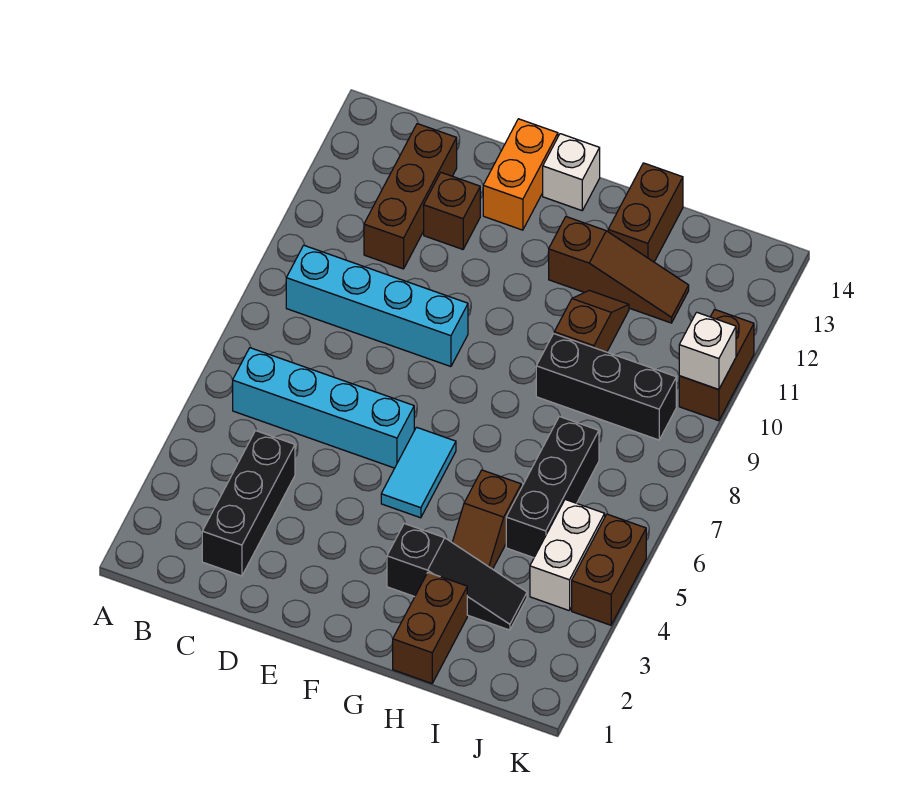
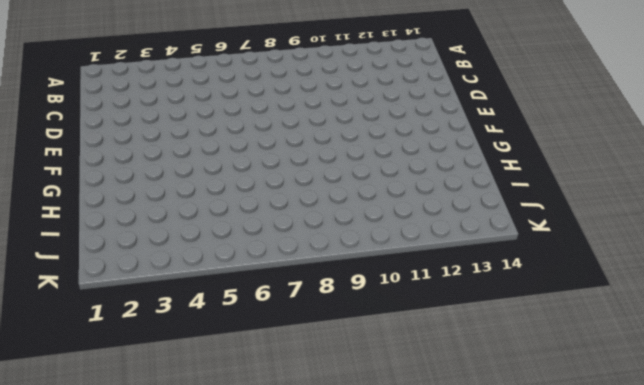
none -> cyan 1x4 brick [233,348,414,468]
none -> cyan 1x4 brick [286,245,468,367]
none -> black 1x3 brick [202,431,295,576]

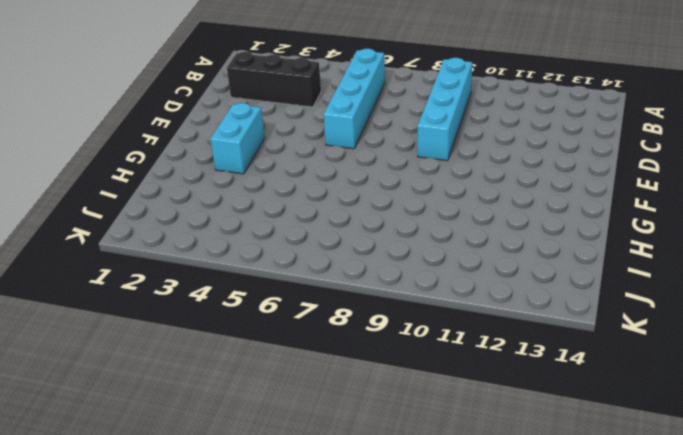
cyan 1x2 brick [210,103,265,174] -> black 1x3 slope [387,524,527,630]
none -> brown 1x3 brick [364,124,457,269]
none -> brown 1x1 brick [424,173,480,249]
none -> orange 1x2 brick [483,119,558,230]

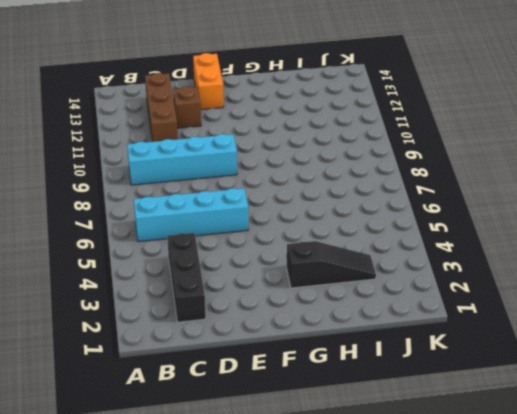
none -> cyan 1x2 tile [381,427,456,518]
none -> white 1x1 brick [543,134,600,211]
none -> brown 1x3 slope [549,217,689,323]

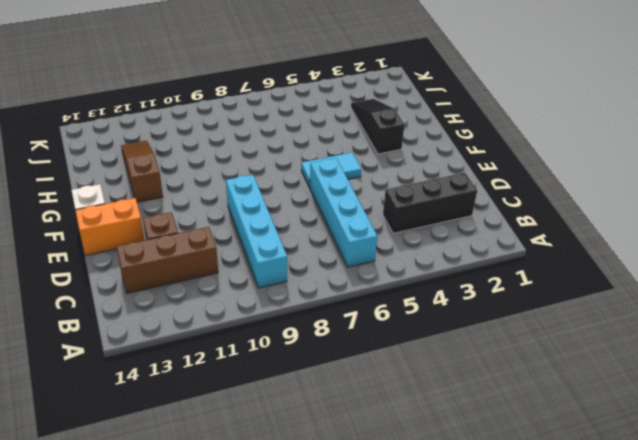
none -> brown 1x2 brick [393,572,467,683]
none -> brown 1x2 slope [452,470,521,569]
none -> black 1x3 brick [536,334,676,440]

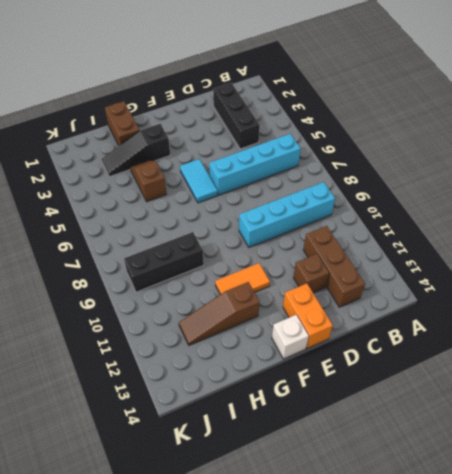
orange 1x2 tile [215,263,270,295] -> none
none -> brown 1x2 slope [554,290,629,352]
none -> brown 1x2 brick [608,163,683,262]
none -> black 1x3 brick [506,416,599,558]

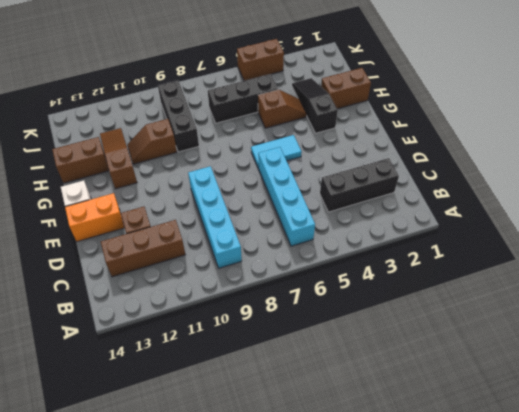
none -> white 1x2 brick [530,499,605,611]
none -> brown 1x2 brick [679,309,754,421]
none -> white 1x1 brick [679,312,736,390]

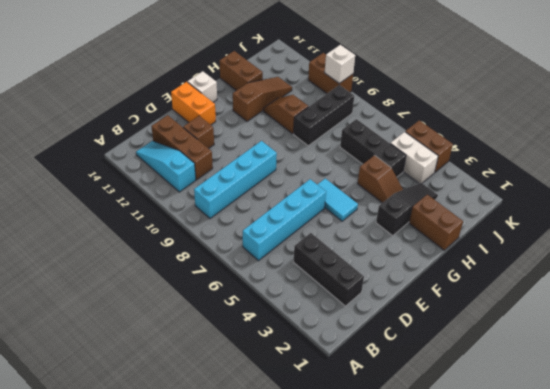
cyan 1x3 slope [136,141,196,192] -> none

